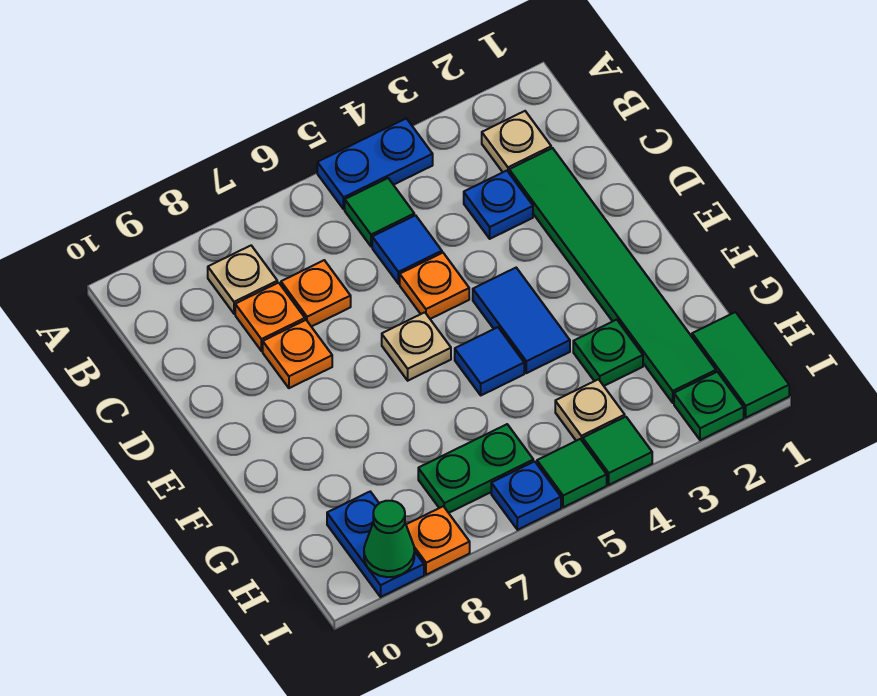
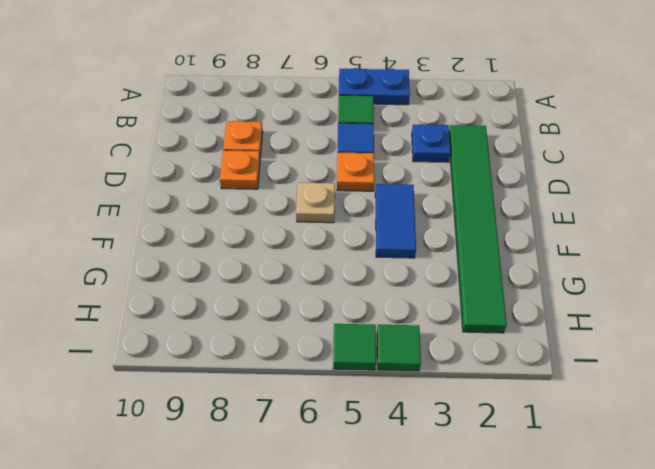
none -> tan 1x1 plate [482,111,551,172]
none -> tan 1x1 plate [208,246,277,314]
none -> orange 1x1 plate [281,260,351,327]

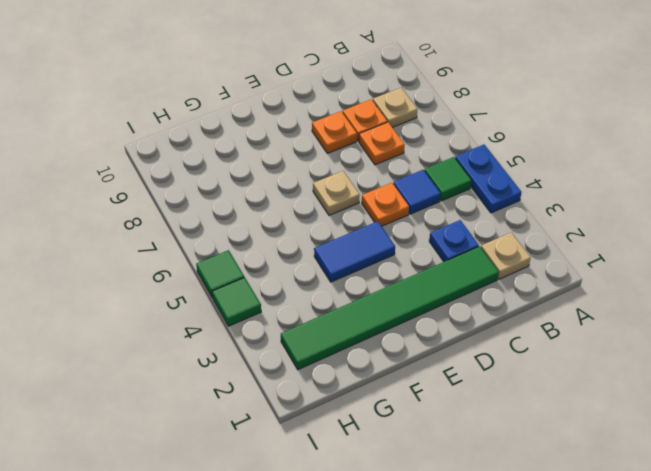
none -> blue 1x1 tile [455,327,524,395]
none -> green 1x1 plate [573,320,643,386]
none -> green 1x2 tile [692,312,789,418]

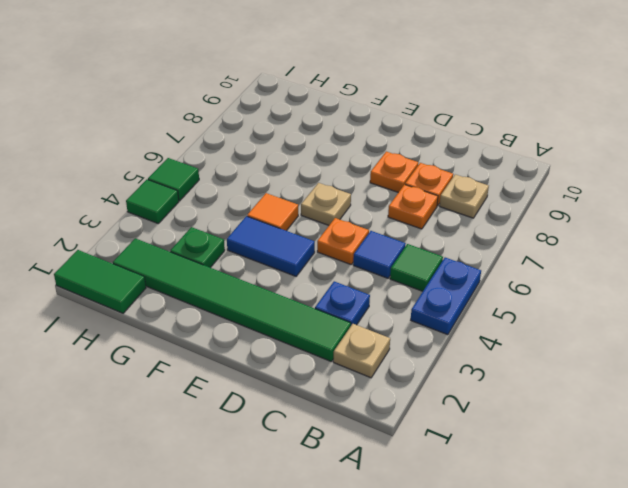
orange 1x1 tile [247,193,298,231] -> blue 1x1 tile [455,327,524,395]
none -> tan 1x1 plate [555,379,625,442]
none -> green 1x2 plate [418,424,533,513]
none -> blue 1x2 plate [327,492,424,597]

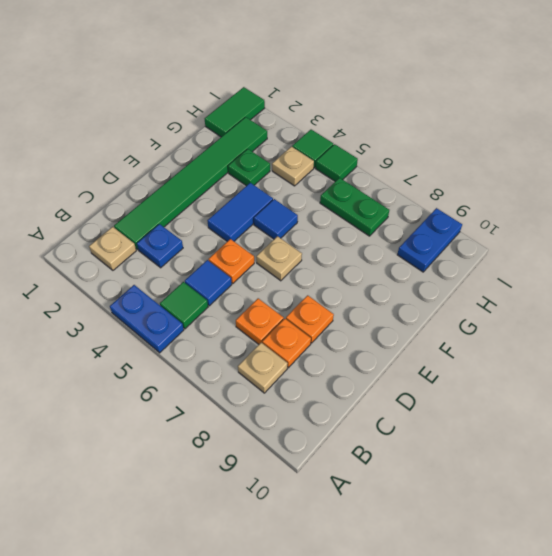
none -> green 1x1 plate [674,372,744,440]
none -> blue 1x1 plate [491,461,561,530]
none -> orange 1x1 plate [406,506,470,575]

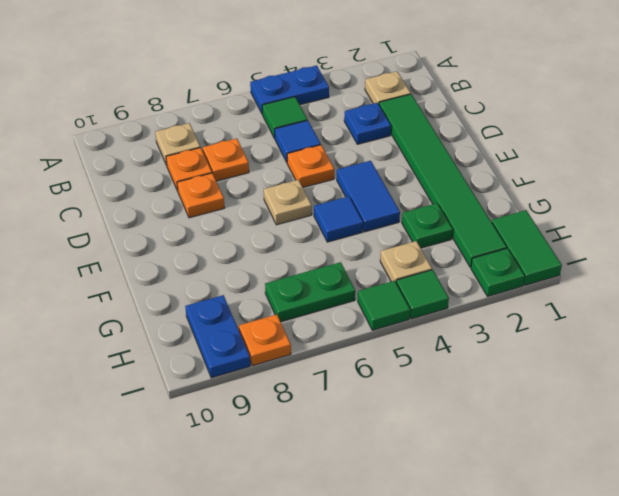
none -> blue 1x1 plate [491,461,561,530]
none -> green 1x1 cone [364,501,414,577]

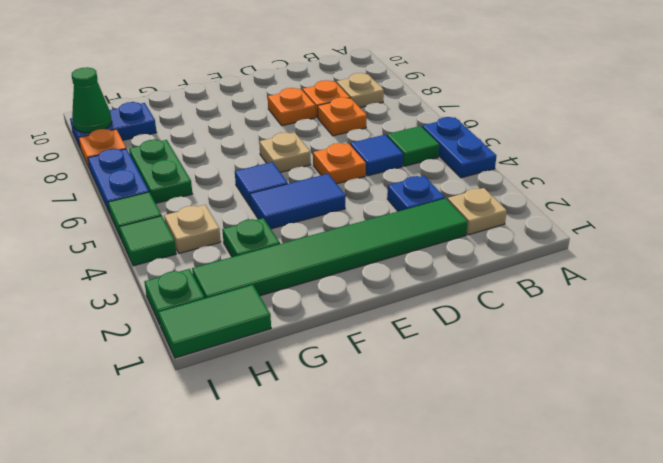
blue 1x2 plate [88,149,149,213] -> blue 1x1 plate [491,461,561,530]

